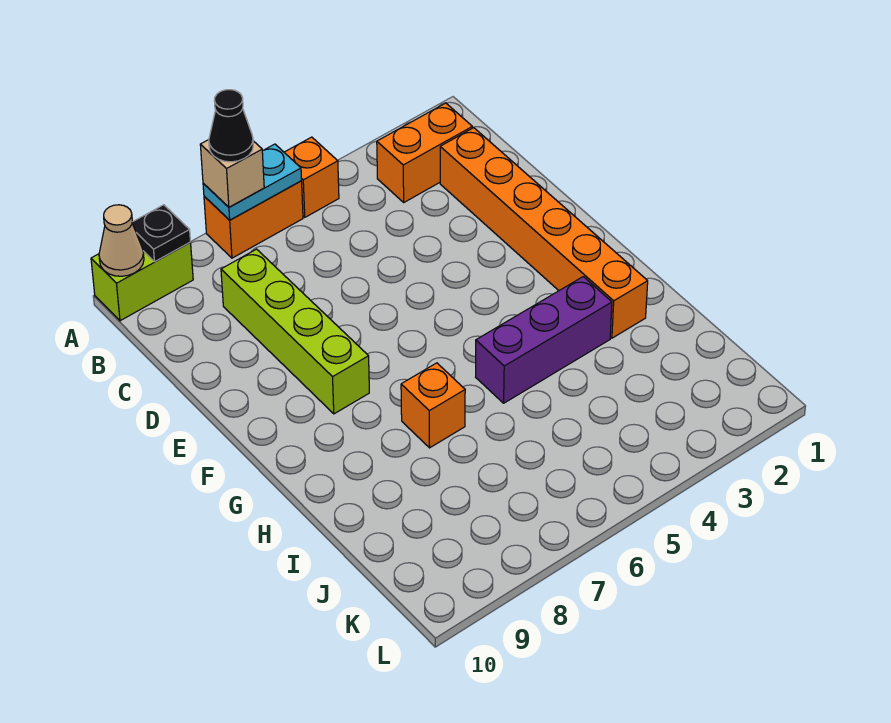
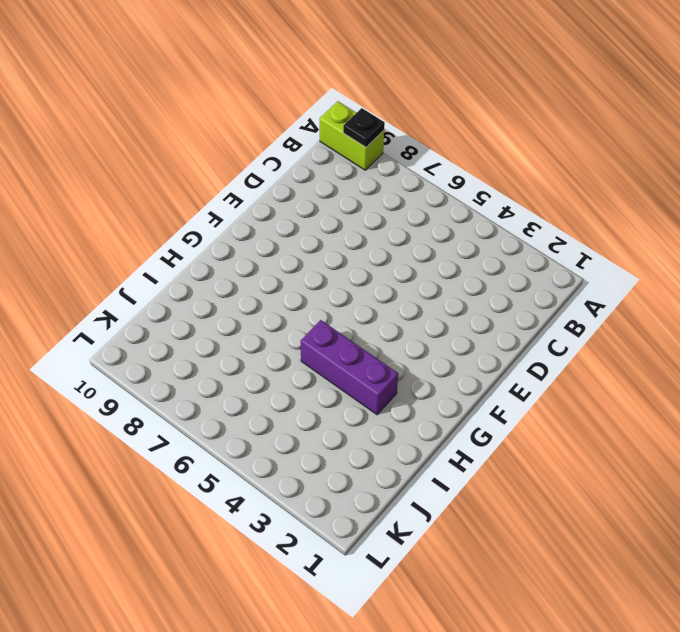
none -> orange 1x1 brick [284,137,339,217]
none -> orange 1x2 brick [204,181,303,258]
none -> orange 1x2 brick [377,103,472,202]

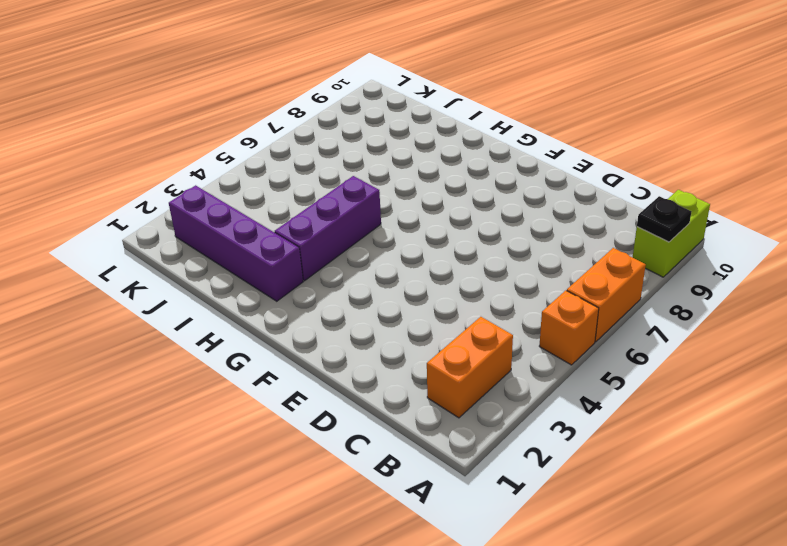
purple 1x4 brick [169,185,303,301] -> orange 1x6 brick [440,128,648,338]
none -> lime 1x4 brick [221,249,369,414]
none -> orange 1x1 brick [401,363,465,448]
none -> cyan 1x2 plate [203,144,302,220]

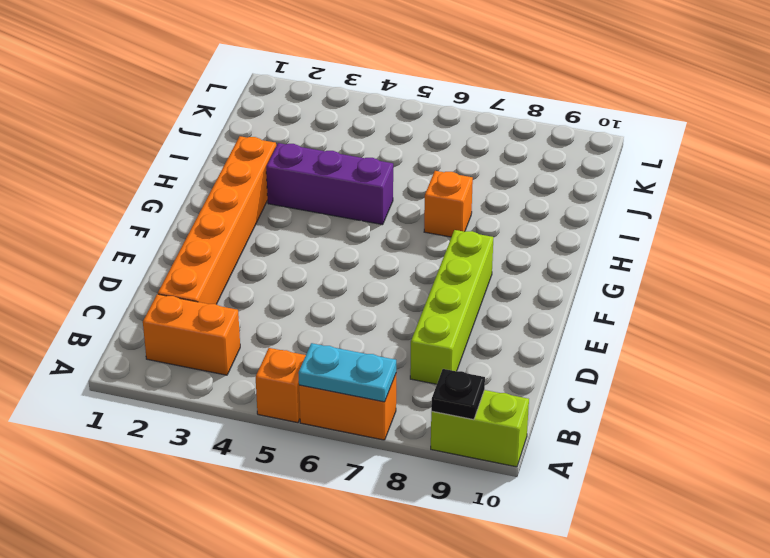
none -> tan 1x1 cone [99,205,144,276]
none -> tan 1x1 brick [200,140,264,207]
none -> black 1x1 cone [209,90,253,162]

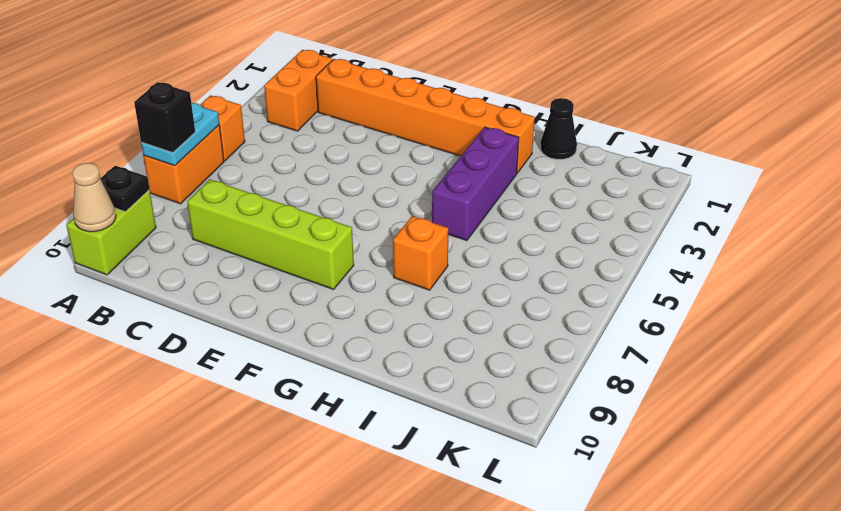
black 1x1 brick [134,82,195,153] -> tan 1x1 brick [200,140,264,207]
black 1x1 cone [540,98,577,159] -> black 1x1 cone moved to [209,90,253,162]

